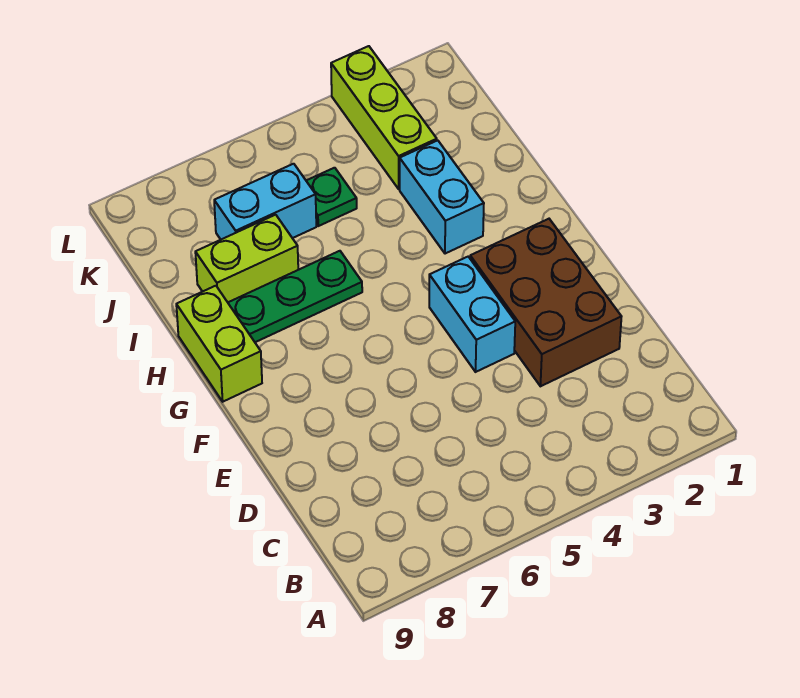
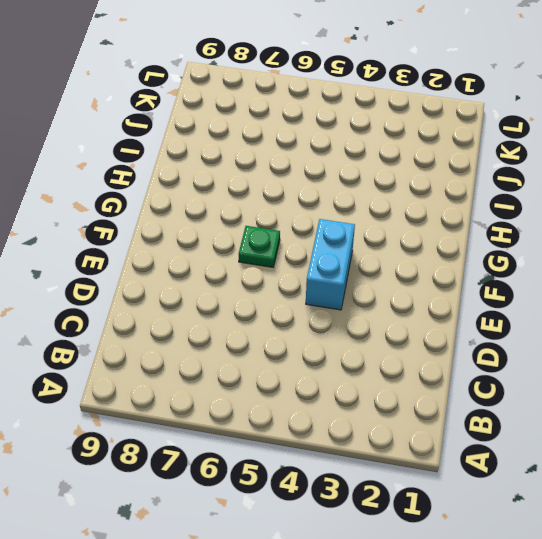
green 1x1 plate [239,226,280,267] -> green 1x1 plate moved to [306,168,357,226]
none -> brown 2x3 brick [470,219,622,386]
none -> lime 1x2 brick [176,286,262,402]

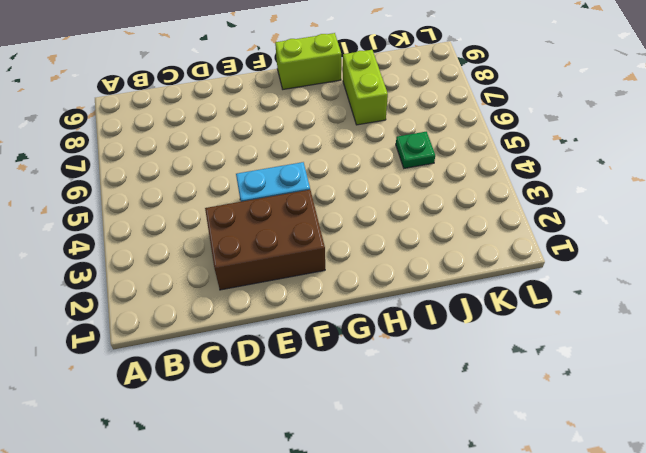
none -> cyan 1x2 brick [400,140,484,254]
none -> green 1x3 plate [228,251,362,342]

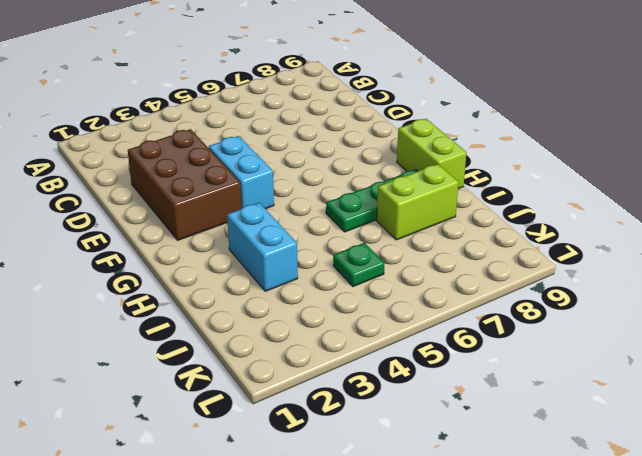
none -> lime 1x3 brick [331,46,437,189]
none -> cyan 1x2 brick [214,164,316,239]

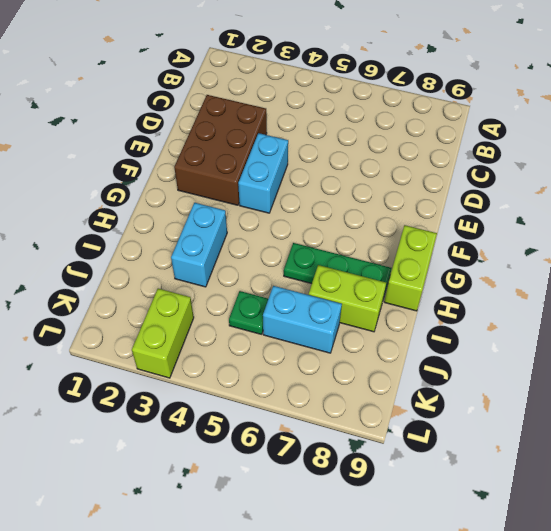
lime 1x2 brick [132,289,194,378] -> lime 1x3 brick [331,46,437,189]

